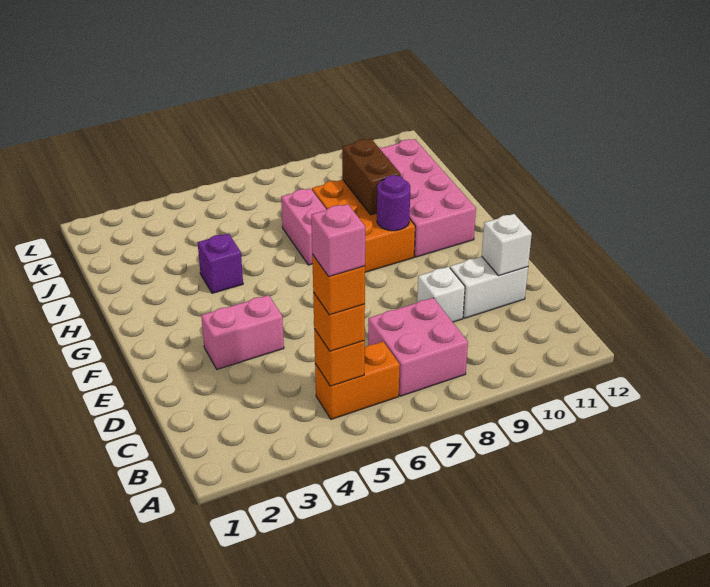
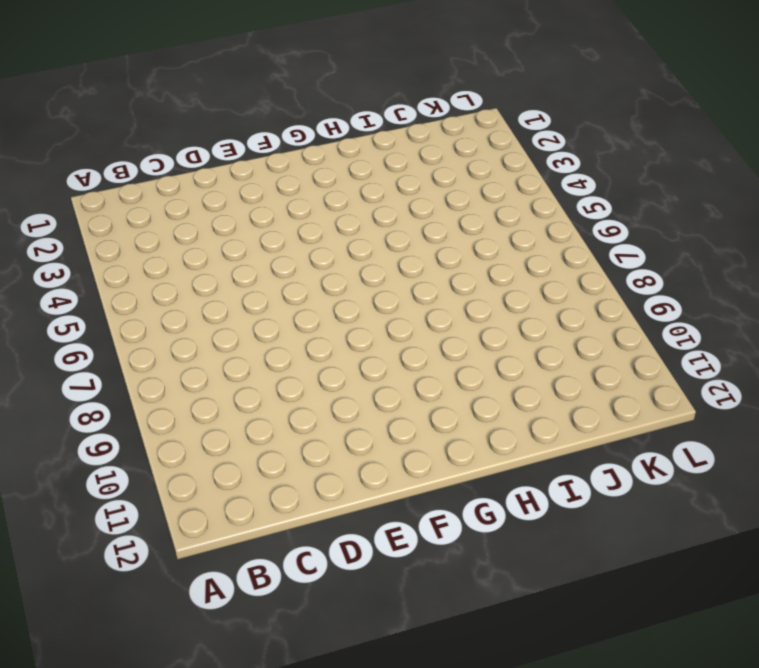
none -> orange 1x2 brick [315,342,400,419]
none -> pink 2x2 brick [368,298,468,396]
none -> white 1x1 brick [417,267,465,322]

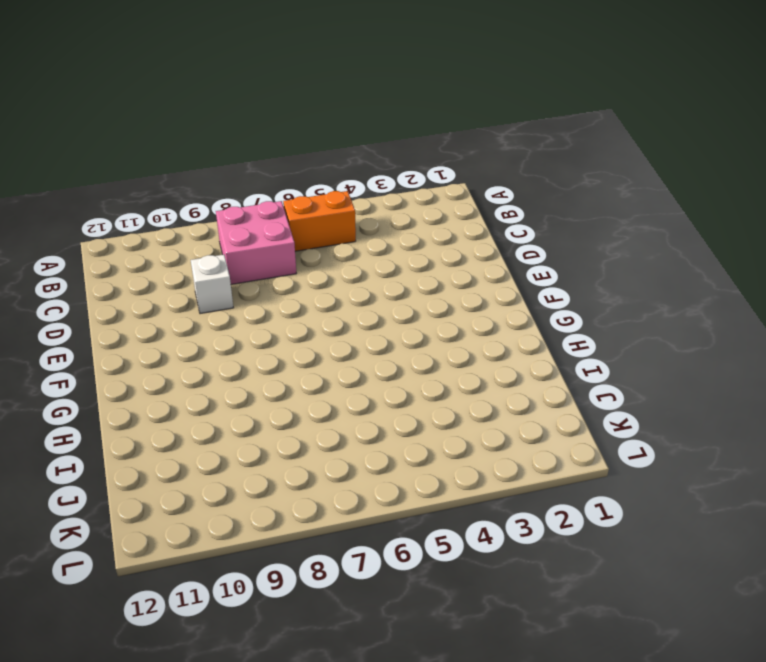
none -> white 1x2 brick [450,257,528,318]
none -> pink 1x2 brick [201,295,284,369]
none -> orange 2x3 brick [312,180,415,272]

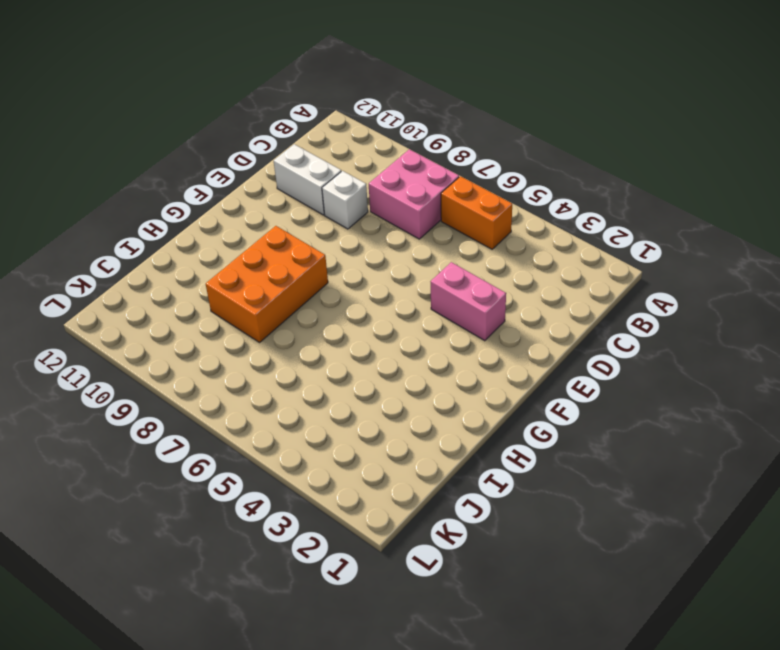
none -> pink 2x4 brick [379,139,476,257]
none -> purple 1x1 brick [198,233,243,293]
none -> pink 1x2 brick [281,188,326,265]

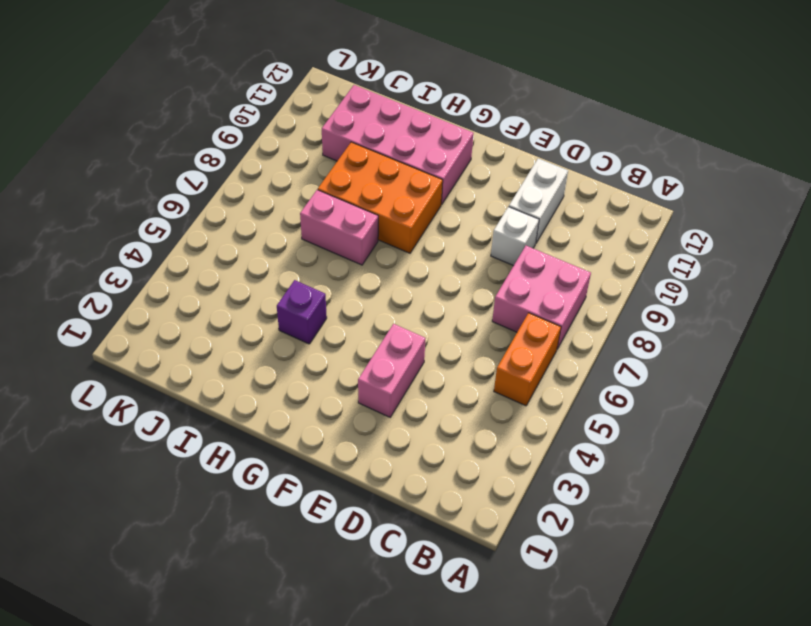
none -> orange 1x1 brick [314,329,365,386]
none -> white 1x1 brick [482,214,532,276]
none -> purple 1x1 round brick [377,175,410,231]

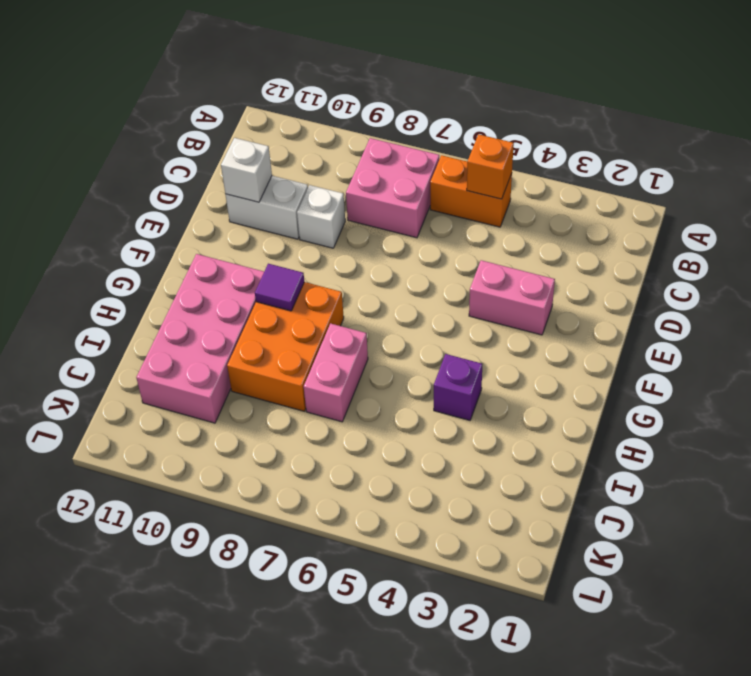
purple 1x1 tile [255,264,304,311] -> purple 1x1 round brick [377,175,410,231]
none -> brown 1x2 brick [342,139,401,215]
none -> orange 1x1 brick [313,293,365,351]
none -> orange 1x1 brick [312,254,365,315]

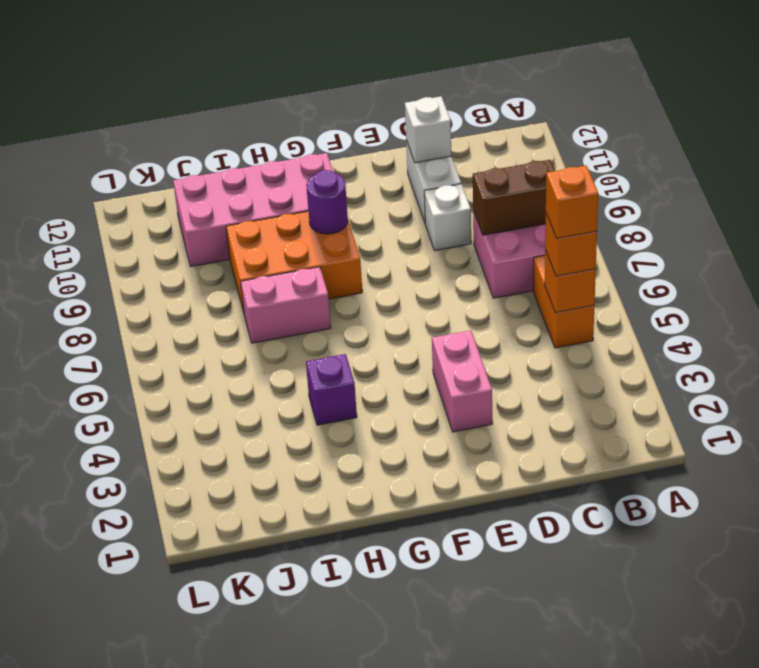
brown 1x2 brick [473,160,555,235] -> brown 1x2 brick moved to [342,139,401,215]
none -> pink 1x1 brick [311,204,365,276]

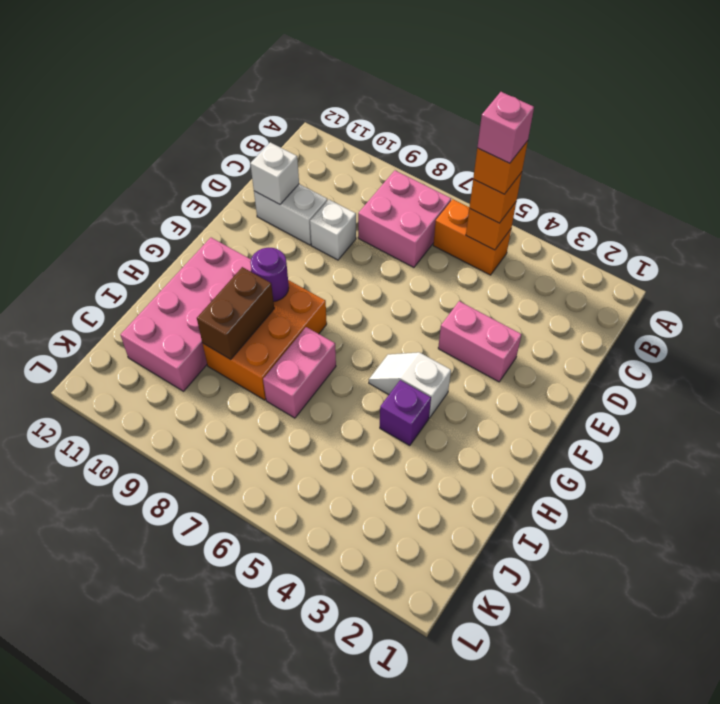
white 1x2 slope [369,352,451,418] -> none

